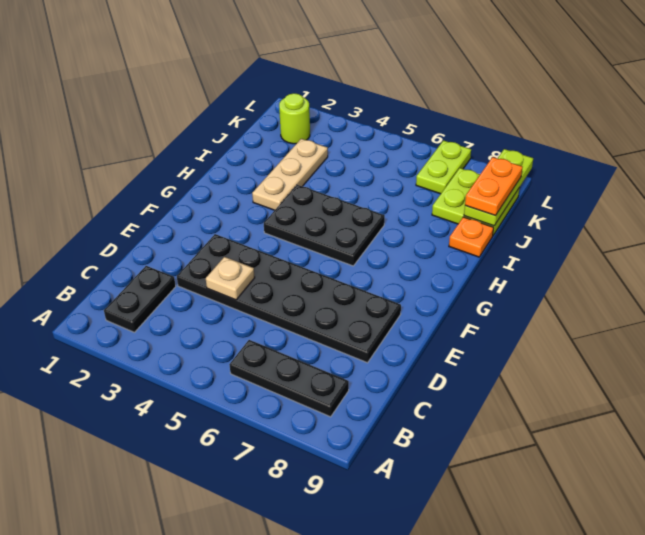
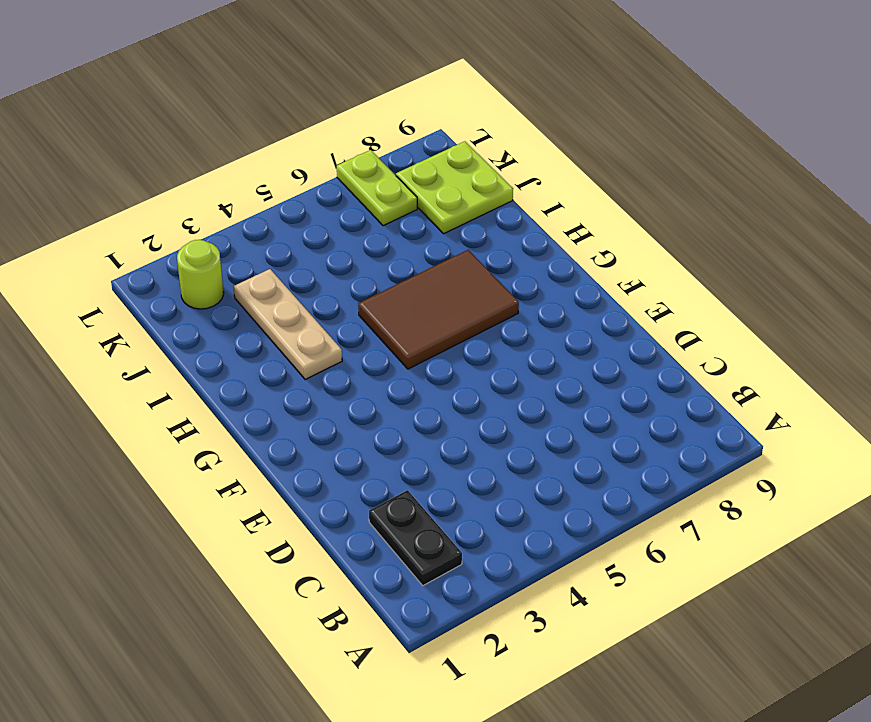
brown 2x3 tile [358,250,519,369] -> black 2x3 plate [264,185,385,266]
none -> black 1x3 plate [229,340,349,417]
none -> black 2x6 plate [177,234,401,363]
none -> orange 1x1 plate [449,217,493,257]

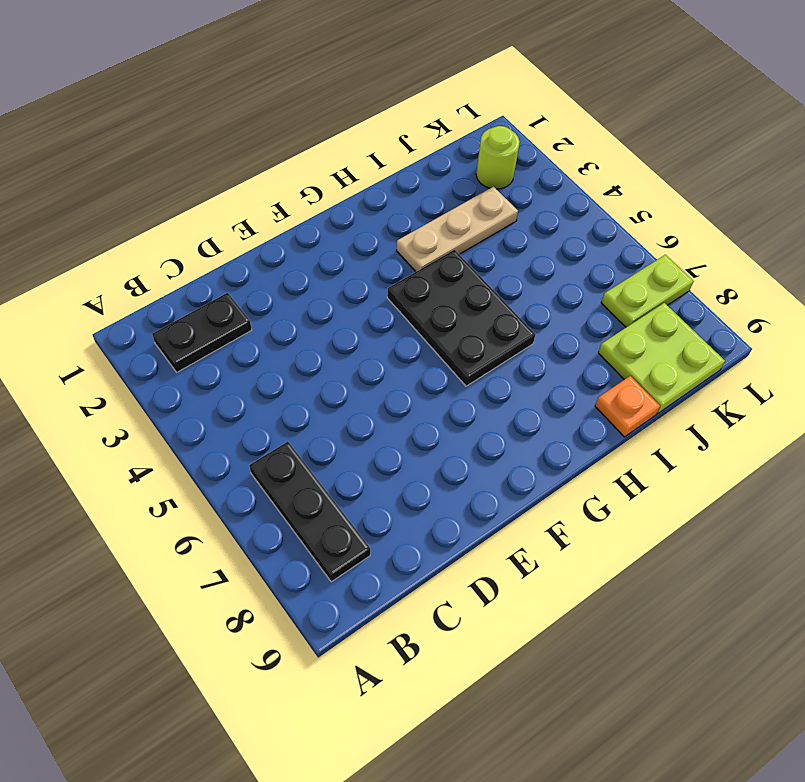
none -> black 2x6 plate [177,234,401,363]
none -> tan 1x1 plate [206,257,255,300]
none -> lime 1x3 plate [464,149,533,226]

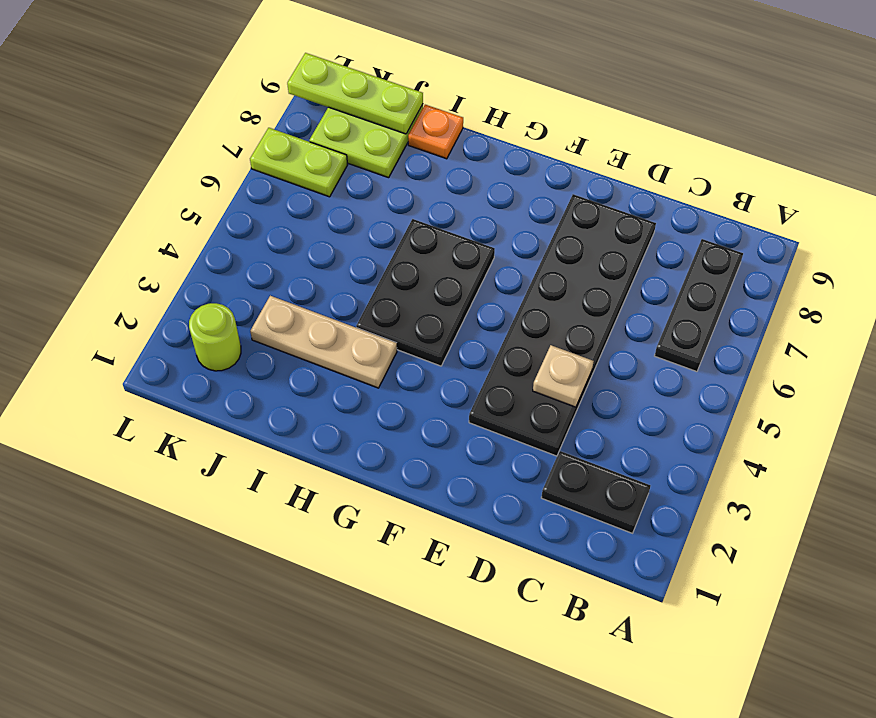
none -> orange 1x2 plate [465,157,522,216]

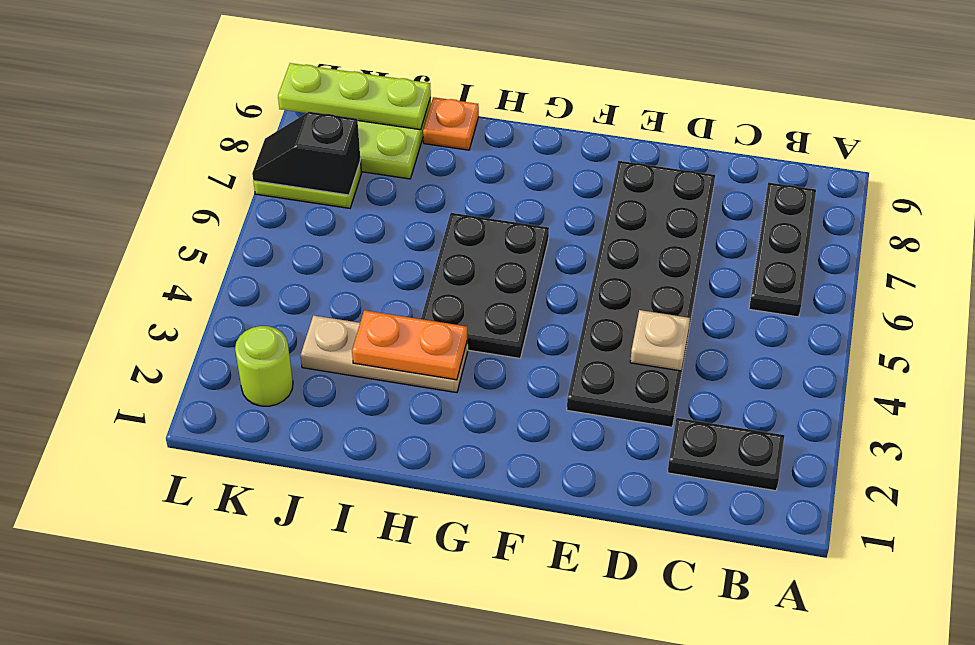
orange 1x2 plate [352,310,467,380] -> orange 1x2 plate moved to [465,157,522,216]
black 1x2 slope [252,112,360,195] -> none

